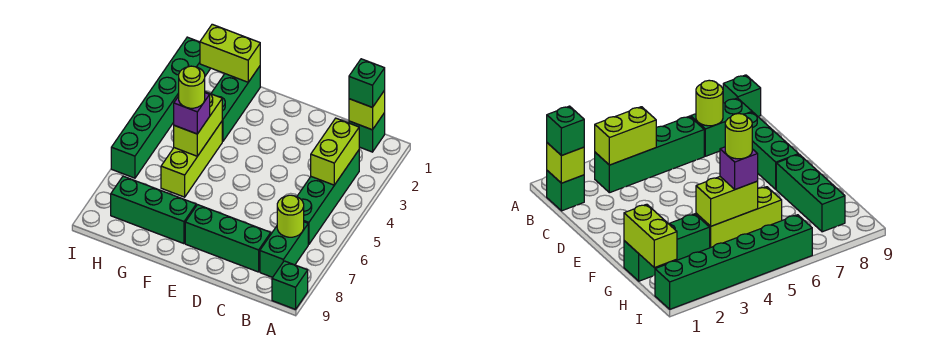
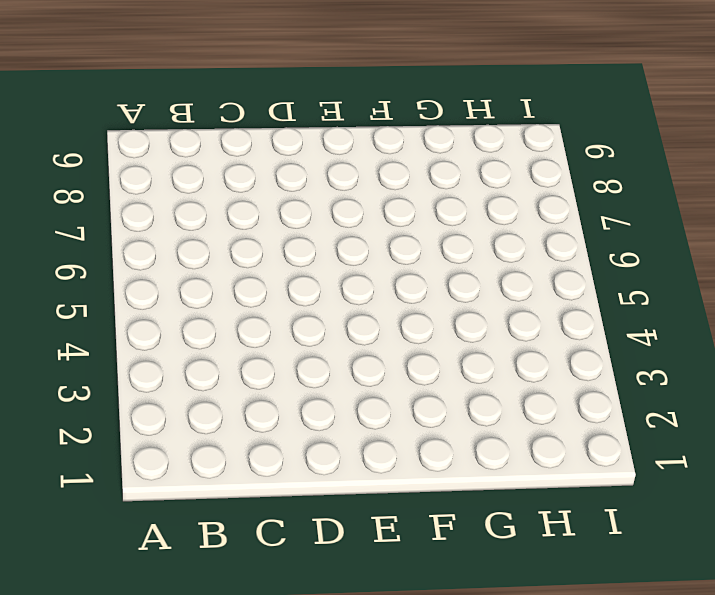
none -> green 1x1 brick [272,261,308,309]
none -> green 1x1 brick [349,113,385,152]
none -> green 1x4 brick [297,150,359,244]

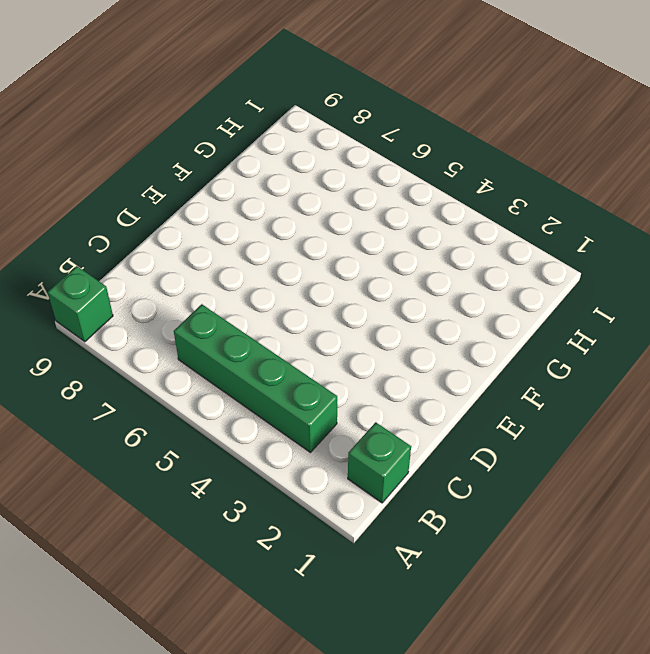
none -> green 1x2 brick [260,222,308,277]
none -> green 1x3 brick [185,205,271,272]
none -> green 1x3 brick [111,176,196,244]

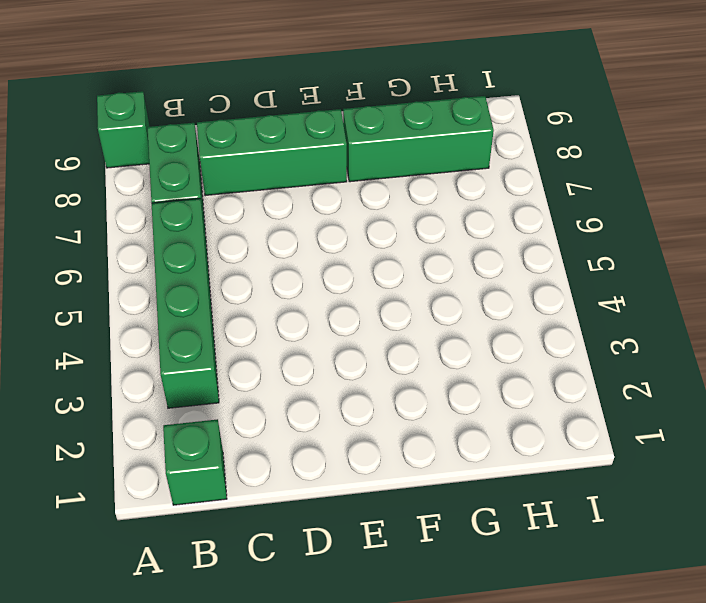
none -> green 1x3 brick [211,66,260,142]
none -> lime 1x3 brick [161,122,222,197]
none -> green 1x6 brick [111,37,211,178]

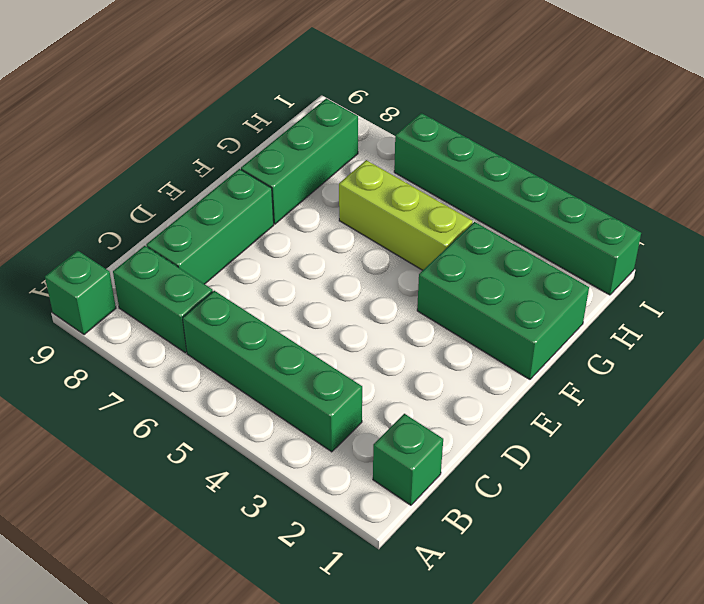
green 2x3 brick [417,222,589,379] -> green 1x3 brick [211,66,260,142]
none -> lime 1x1 brick [349,90,385,130]
none -> lime 1x2 brick [311,118,359,185]
none -> lime 1x1 round brick [277,195,304,237]

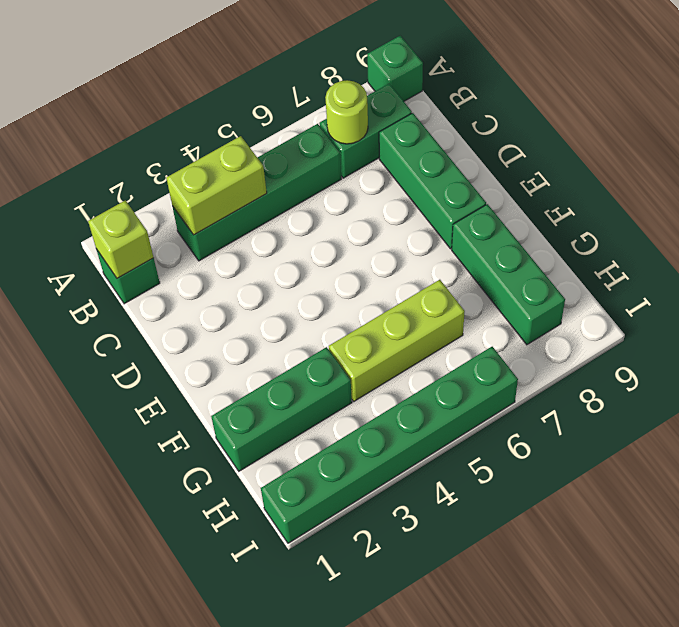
none -> lime 1x2 brick [200,24,260,82]
none -> lime 1x2 brick [174,92,222,156]
none -> green 1x1 brick [349,59,385,107]

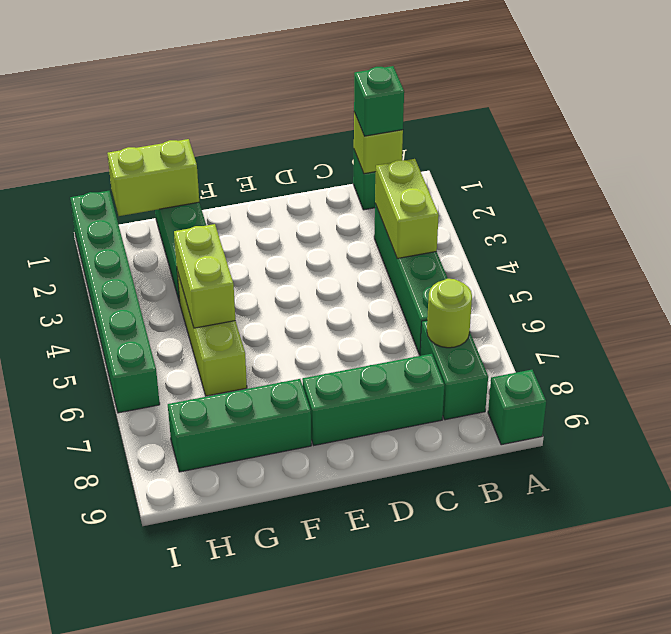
none -> purple 1x1 brick [174,93,210,134]
none -> lime 1x1 round brick [179,66,205,108]

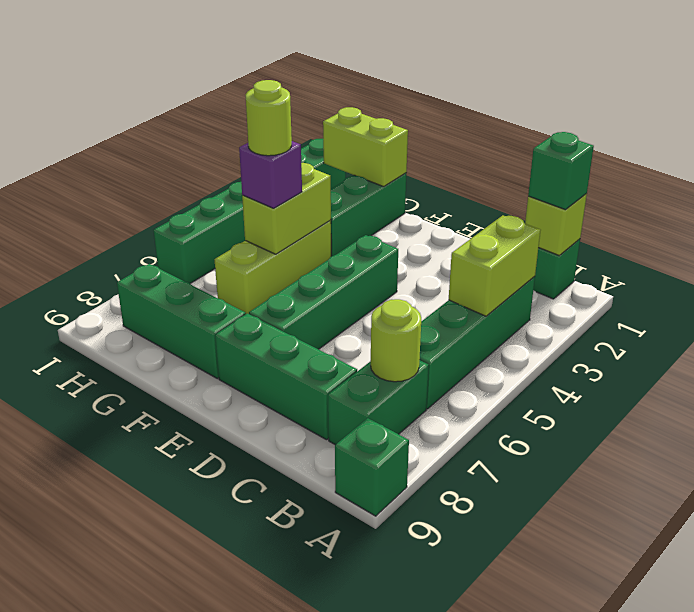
green 1x4 brick [249,235,398,349] -> none

